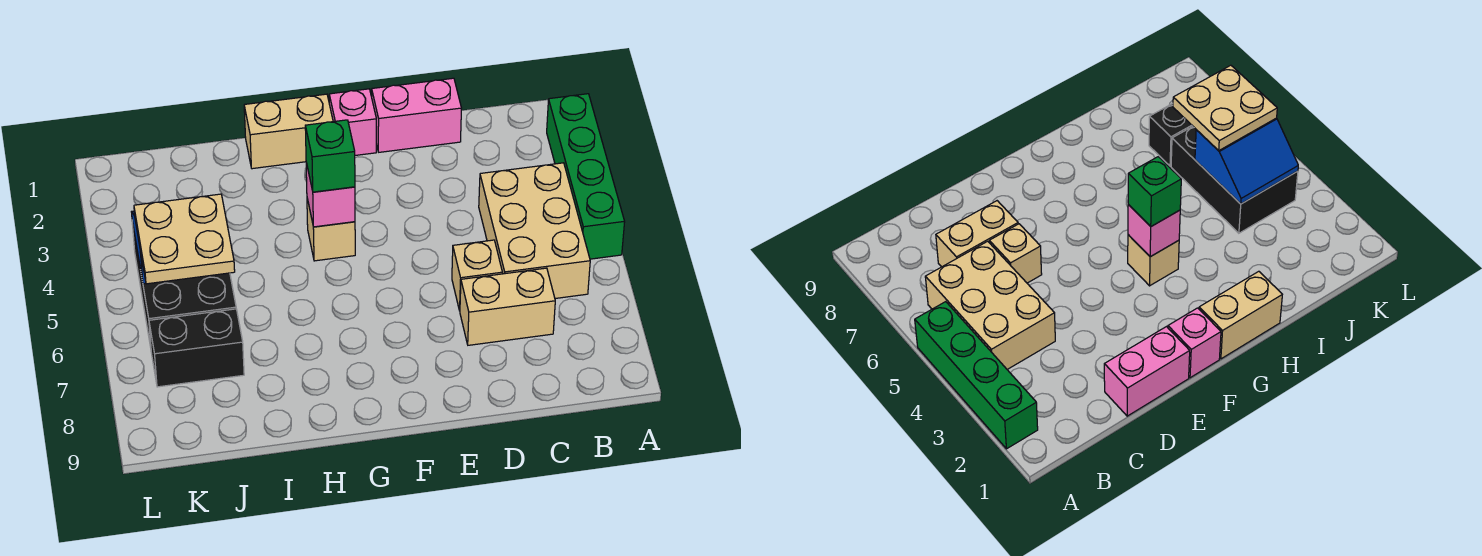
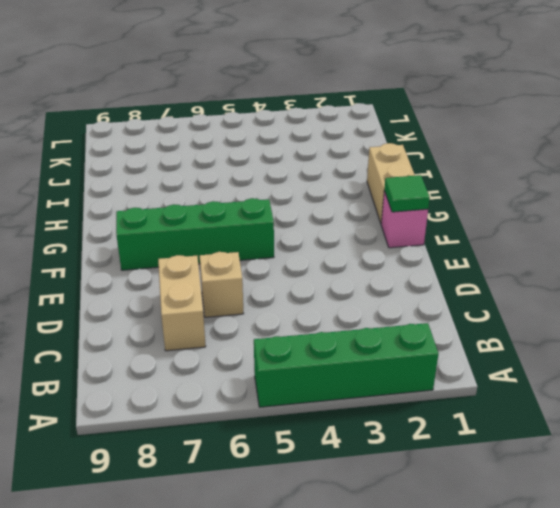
green 1x1 tile [384,175,430,212] -> none
green 1x4 brick [116,198,274,270] -> none
none -> tan 2x3 brick [479,163,590,298]
none -> pink 1x2 brick [372,78,461,152]
none -> tan 1x1 brick [307,199,355,261]

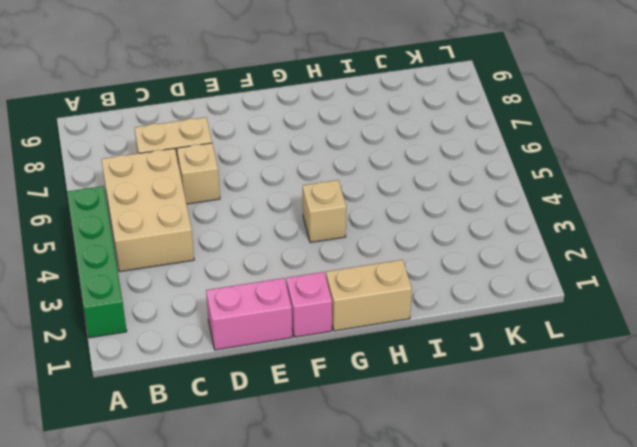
none -> black 2x3 brick [132,222,236,347]
none -> black 1x2 brick [149,309,244,387]
none -> pink 1x1 brick [306,163,355,227]

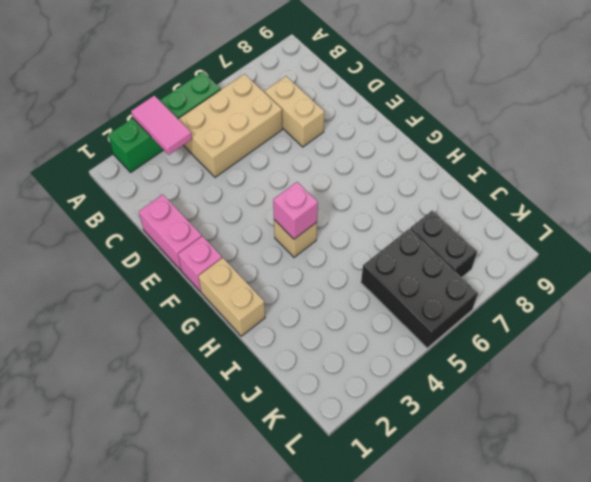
pink 1x2 tile [131,96,192,155] -> none
black 2x3 brick [361,229,478,348] -> black 2x3 brick turned to [132,222,236,347]
none -> tan 1x1 brick [452,240,502,311]
none -> blue 2x2 slope [1195,118,1298,204]
none -> green 1x1 brick [305,120,355,192]

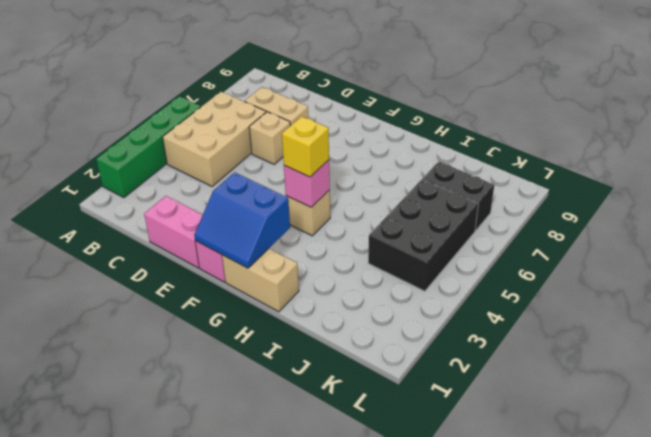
blue 2x2 slope [194,172,290,268] -> blue 2x2 slope moved to [1195,118,1298,204]
yellow 1x1 brick [282,116,329,177] -> green 1x1 brick [305,120,355,192]
none -> tan 2x2 plate [134,194,235,284]

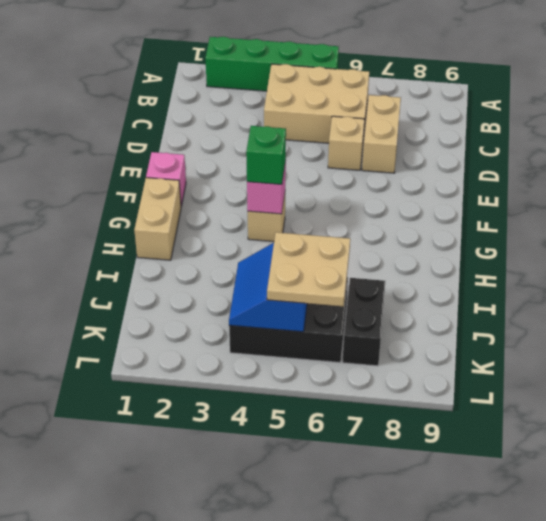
none -> pink 1x2 brick [372,78,461,152]

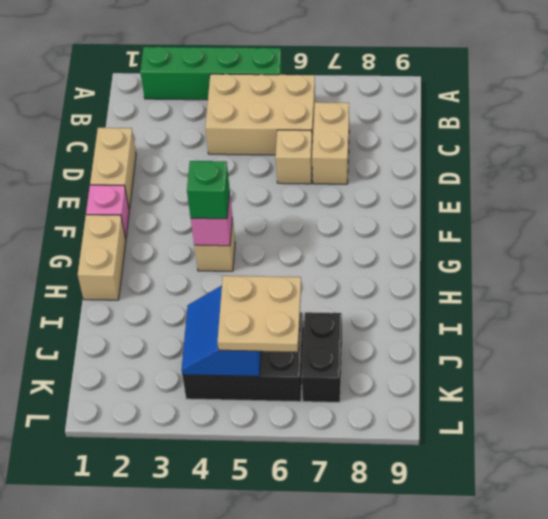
tan 1x2 brick [90,128,136,210] -> pink 1x2 brick [372,78,461,152]

